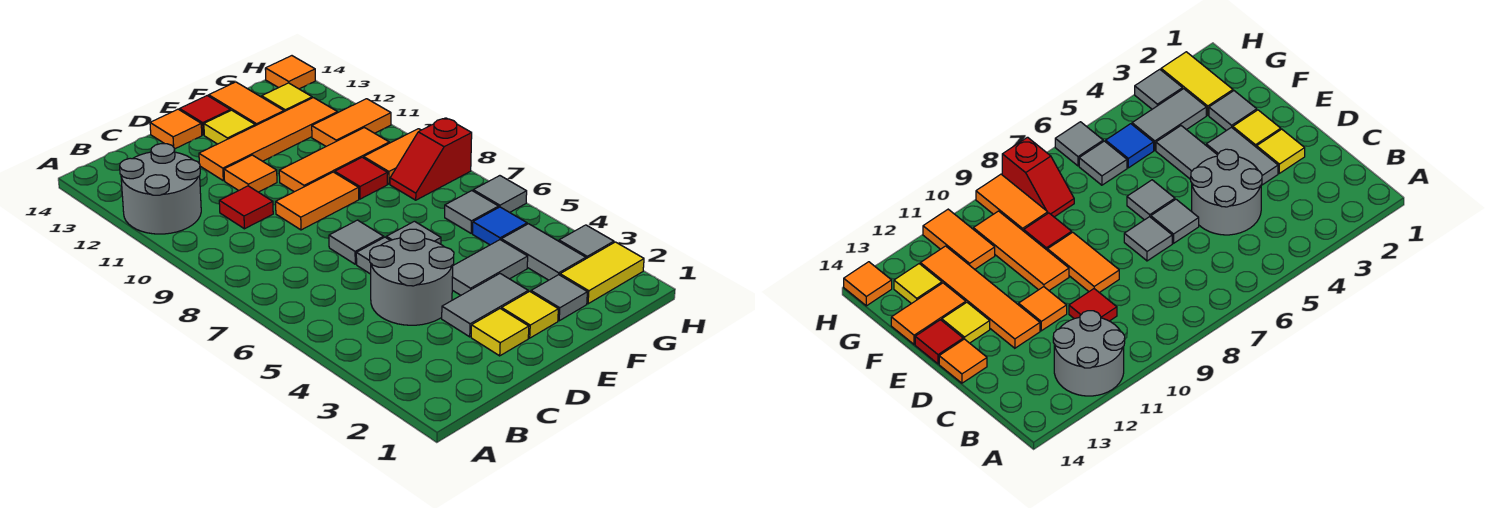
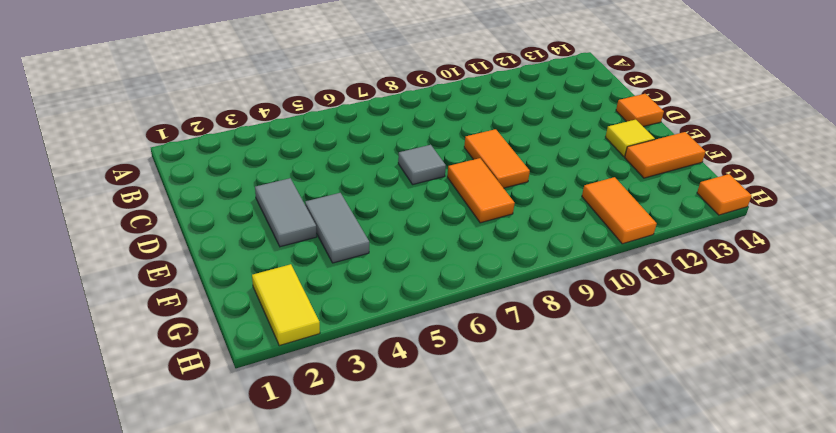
orange 1x2 tile [447,158,515,223] -> orange 1x2 tile moved to [364,129,421,184]
none -> grey 2x2 round brick [120,144,201,234]
none -> grey 2x2 round brick [370,229,454,325]
none -> red 1x1 tile [219,186,273,229]
none -> yellow 1x1 tile [471,309,529,356]

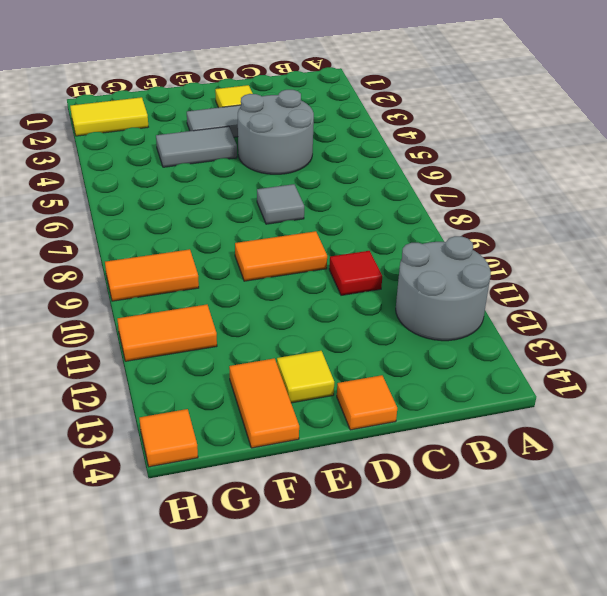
none -> grey 1x1 tile [356,237,390,274]
none -> orange 1x1 tile [224,155,277,192]
none -> orange 1x4 tile [199,98,337,181]
none -> yellow 1x1 tile [502,291,558,338]

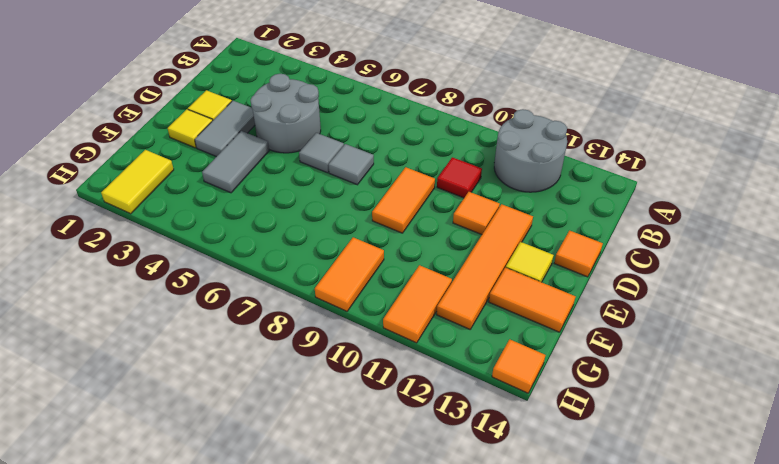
none -> grey 1x1 tile [386,221,441,244]
none -> orange 1x3 tile [279,128,389,192]
none -> red 1x1 tile [180,96,230,135]
none -> grey 1x1 tile [531,275,587,321]

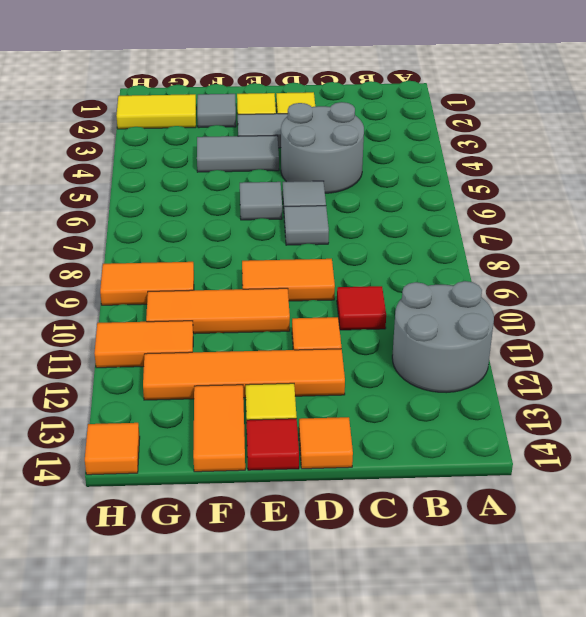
none -> red 1x1 tile [335,157,388,199]
none -> grey 1x2 tile [501,224,586,280]
none -> blue 1x1 tile [473,207,527,245]
none -> grey 1x1 tile [445,191,499,233]

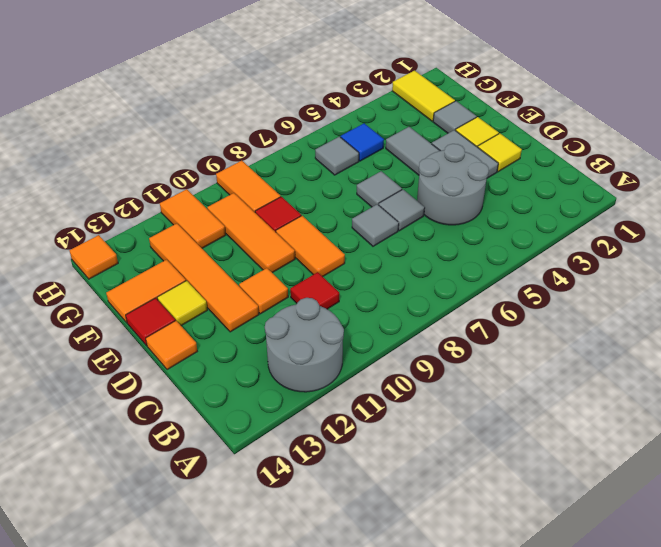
none -> grey 1x2 tile [501,224,586,280]
none -> red 1x2 slope [390,118,472,200]
none -> yellow 1x1 tile [262,83,312,112]
none -> grey 1x1 tile [559,225,614,259]

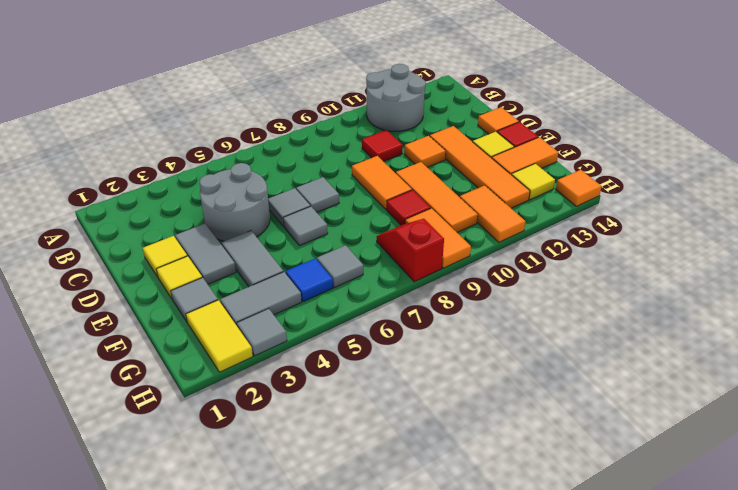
none -> grey 1x1 tile [473,176,527,212]

